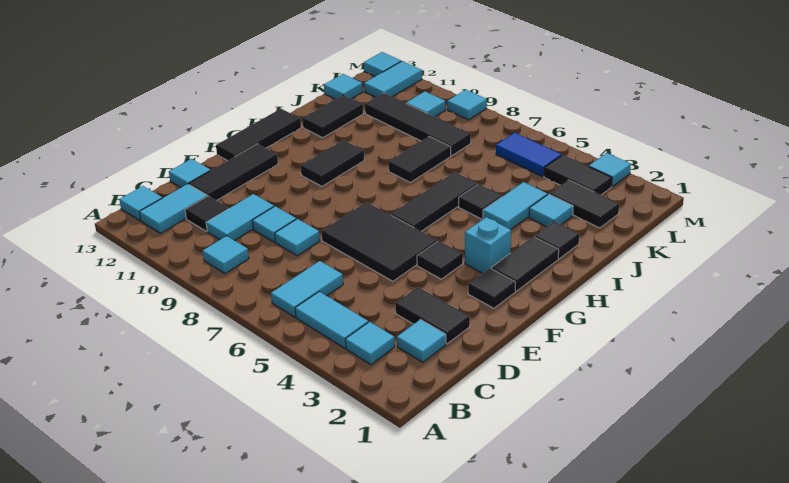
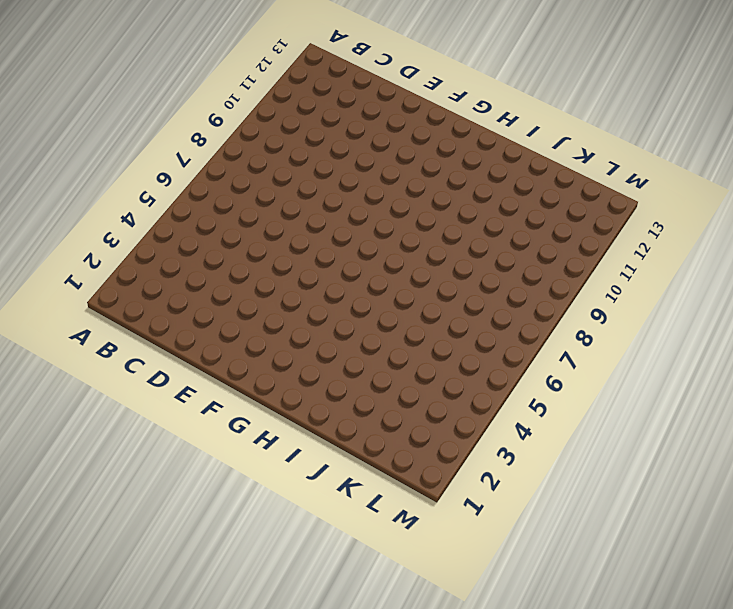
none -> cyan 1x1 tile [345,322,395,365]
none -> cyan 1x2 tile [295,292,368,348]
none -> cyan 1x2 tile [271,261,343,317]
none -> cyan 1x1 tile [203,236,249,274]

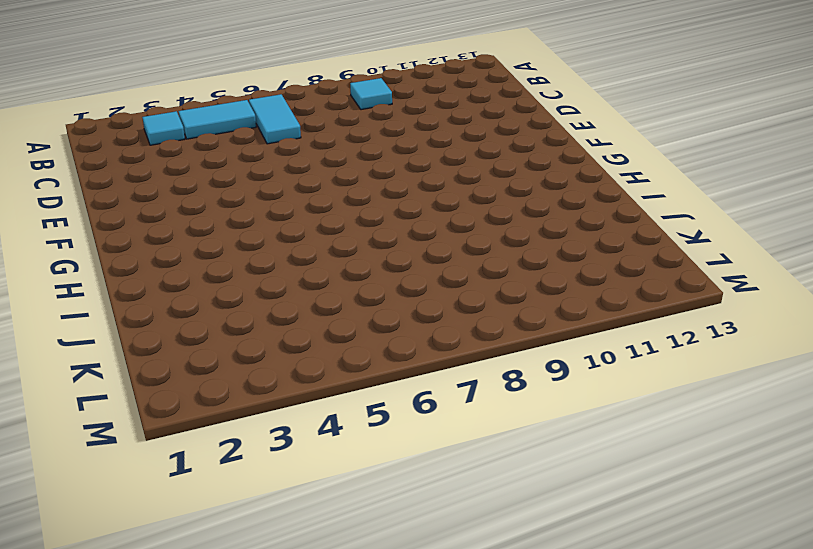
none -> cyan 1x2 tile [139,184,207,233]
none -> cyan 1x1 tile [119,186,162,221]
none -> cyan 1x1 tile [397,320,446,362]
none -> cyan 1x2 tile [206,194,274,241]

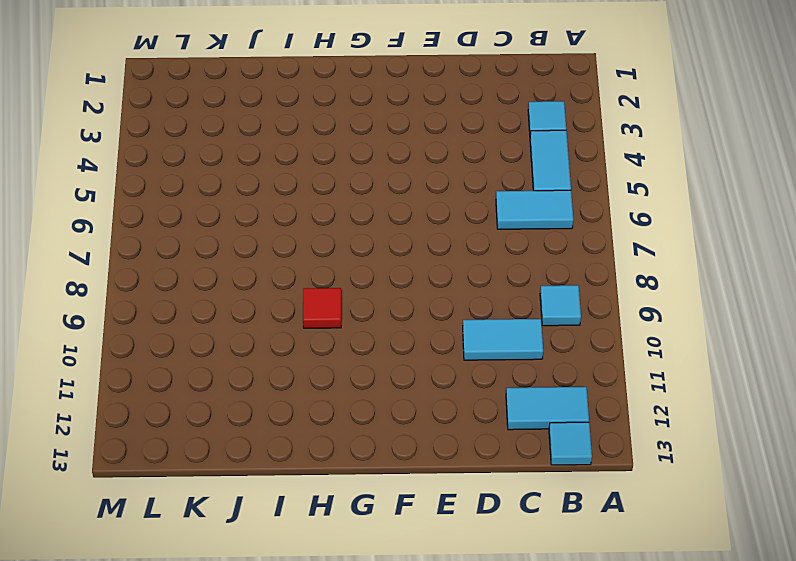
red 1x1 tile [303,288,341,328] -> none
none -> cyan 1x1 tile [397,320,446,362]
none -> black 1x1 tile [185,196,229,231]
none -> black 1x2 tile [395,287,470,344]
none -> cyan 1x1 tile [275,219,320,256]

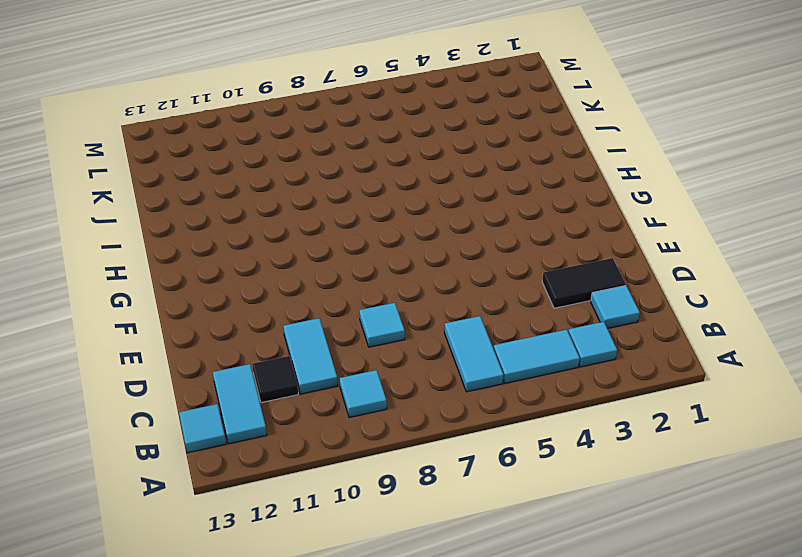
none -> cyan 1x1 tile [252,206,296,242]
none -> black 1x3 tile [189,144,278,201]
none -> cyan 1x1 tile [169,159,211,187]
none -> black 2x3 tile [321,202,437,281]

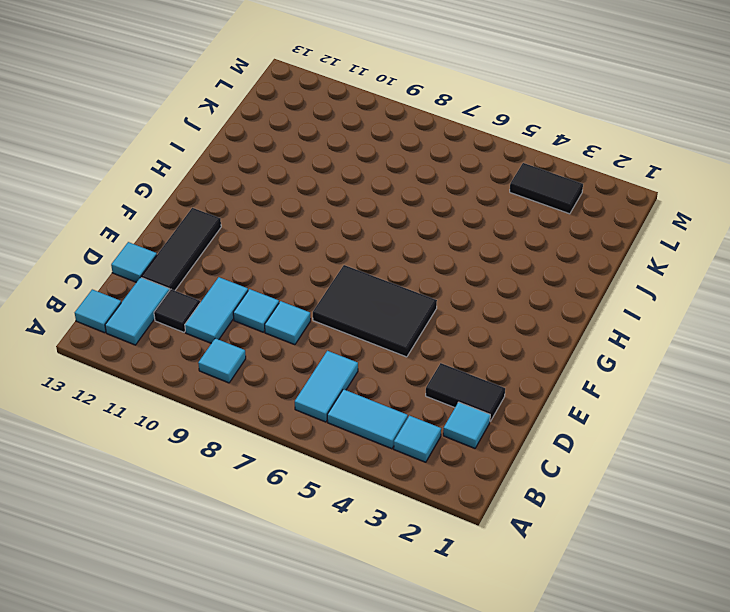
none -> black 1x1 tile [468,269,515,308]
none -> black 1x1 tile [417,241,463,279]
none -> black 1x3 tile [216,109,301,161]
none -> black 1x2 tile [491,237,559,291]

